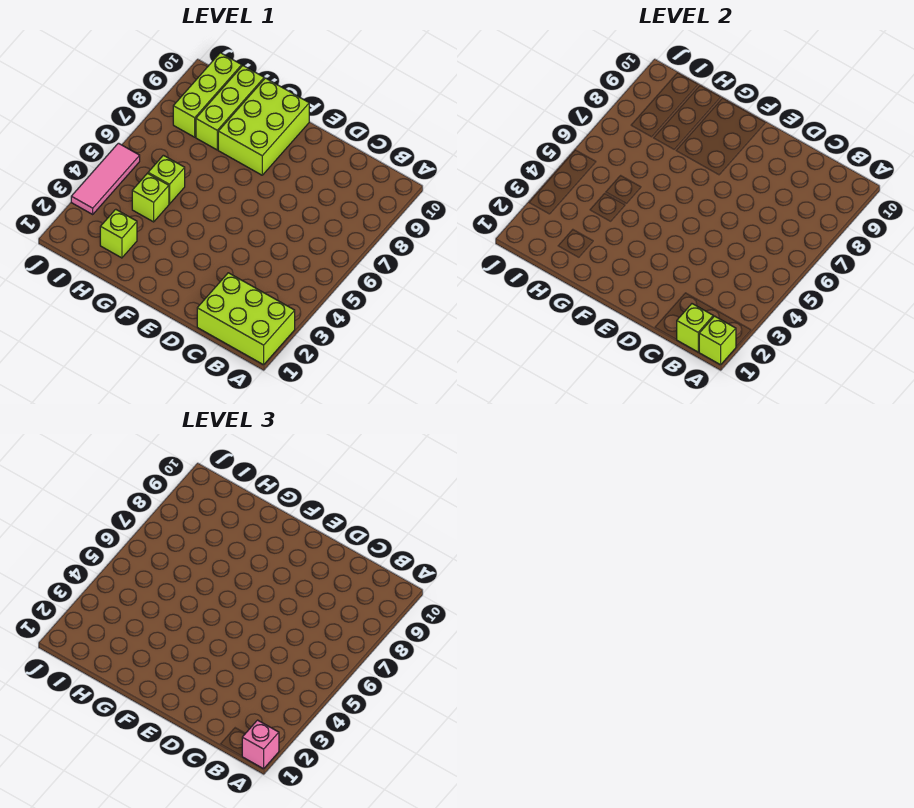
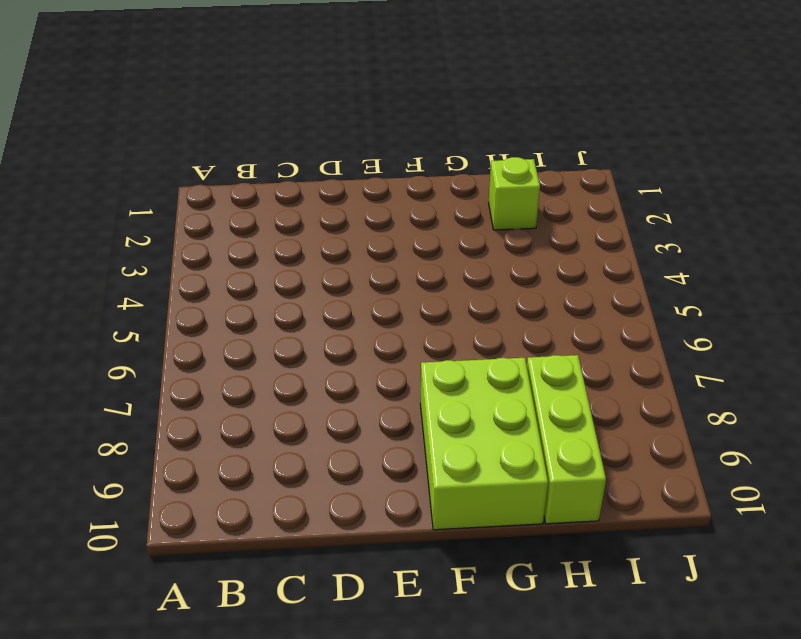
none -> lime 2x3 brick [197,273,295,365]
none -> lime 1x1 brick [132,173,169,222]

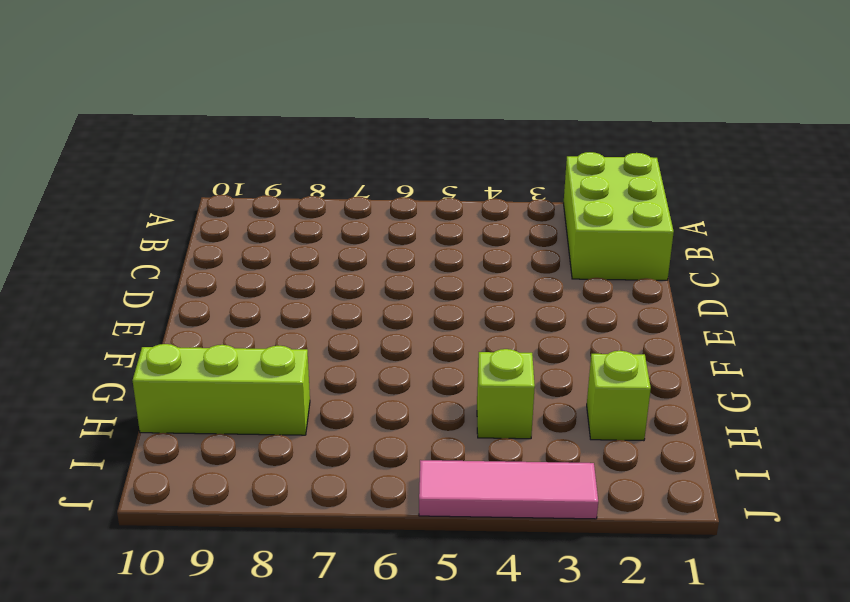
none -> lime 2x3 brick [218,78,309,175]
none -> lime 1x1 brick [148,155,185,204]

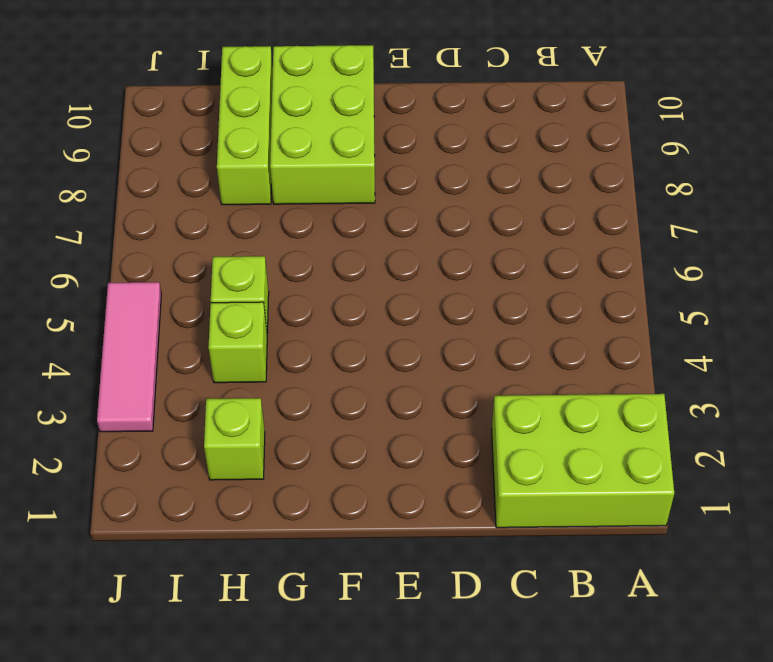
none -> lime 1x3 brick [173,53,242,137]
none -> lime 1x1 brick [699,316,736,365]

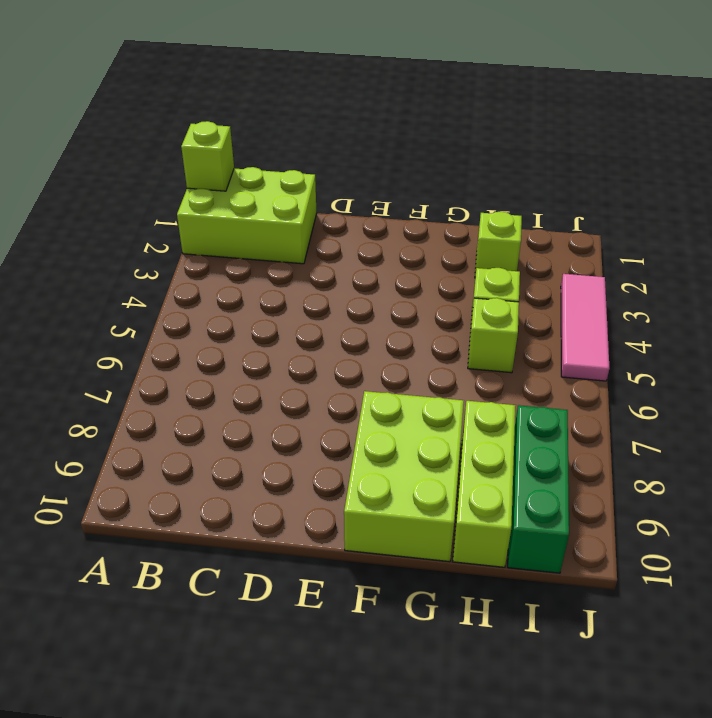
green 1x3 brick [508,405,569,573] -> lime 1x3 brick [173,53,242,137]
none -> lime 1x1 brick [676,304,713,352]
none -> pink 1x1 brick [242,720,279,769]

